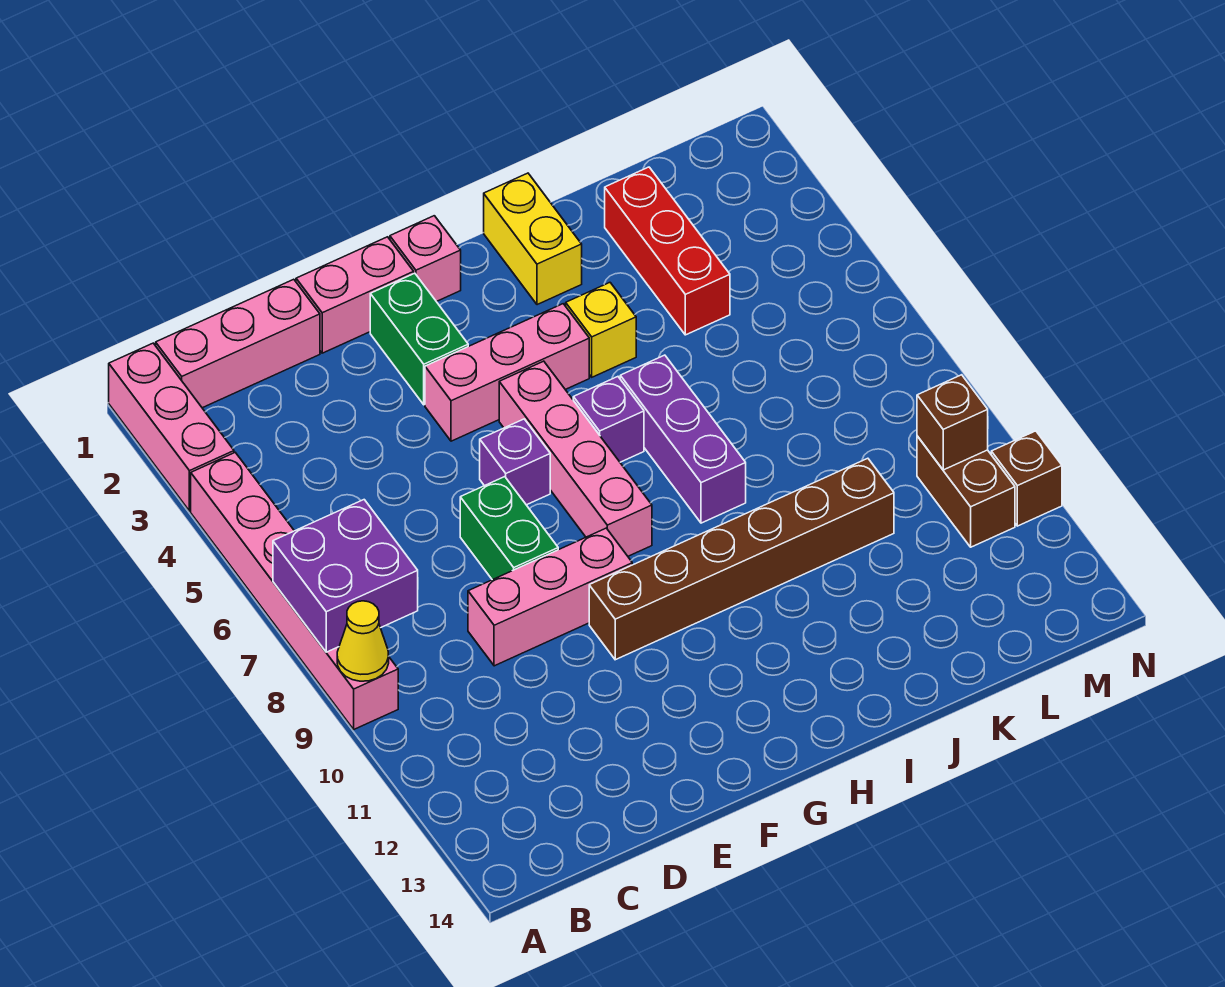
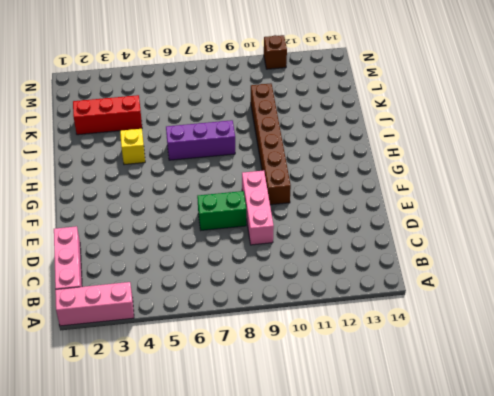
none -> pink 1x6 brick [191,453,398,729]
none -> pink 1x2 brick [296,237,414,353]
none -> green 1x2 brick [370,273,468,405]

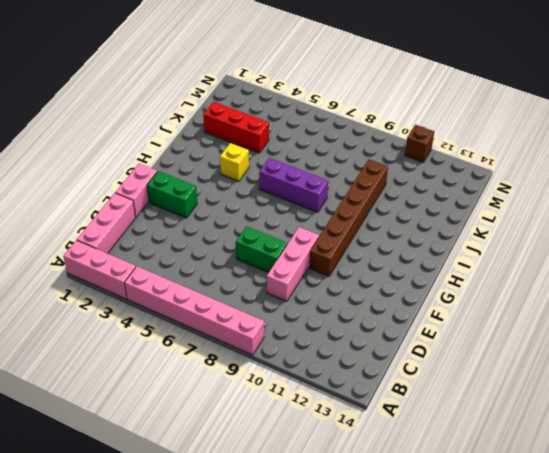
none -> pink 1x3 brick [425,304,589,441]
none -> purple 1x1 brick [480,419,550,505]
none -> pink 1x1 brick [390,216,461,302]

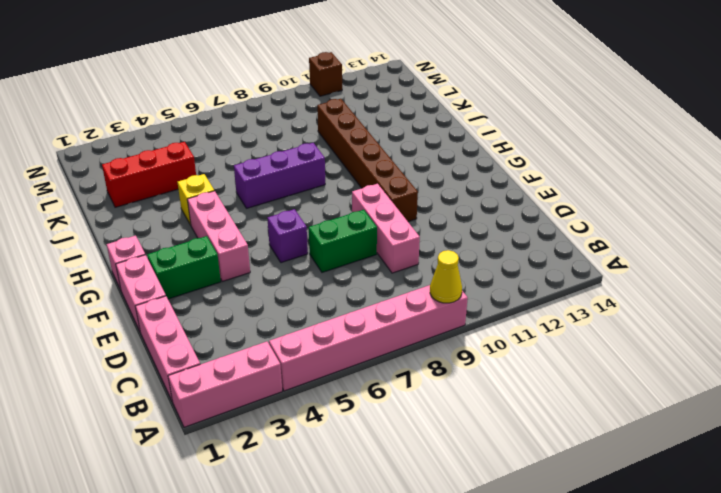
none -> pink 1x4 brick [499,361,652,556]
none -> purple 1x1 brick [573,377,644,462]
none -> yellow 1x2 brick [484,173,582,305]

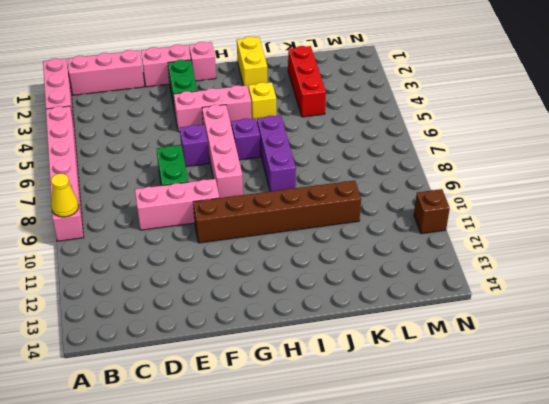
none -> brown 1x2 brick [917,436,1015,547]
none -> purple 2x2 brick [273,500,418,652]
none -> brown 1x1 brick [917,375,988,470]

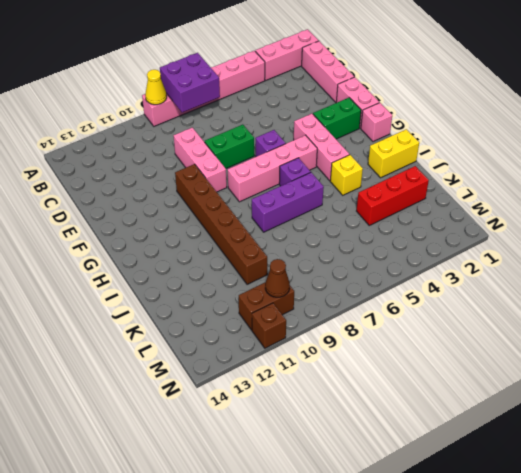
brown 1x1 cone [265,259,290,297] -> brown 1x1 brick [917,375,988,470]

